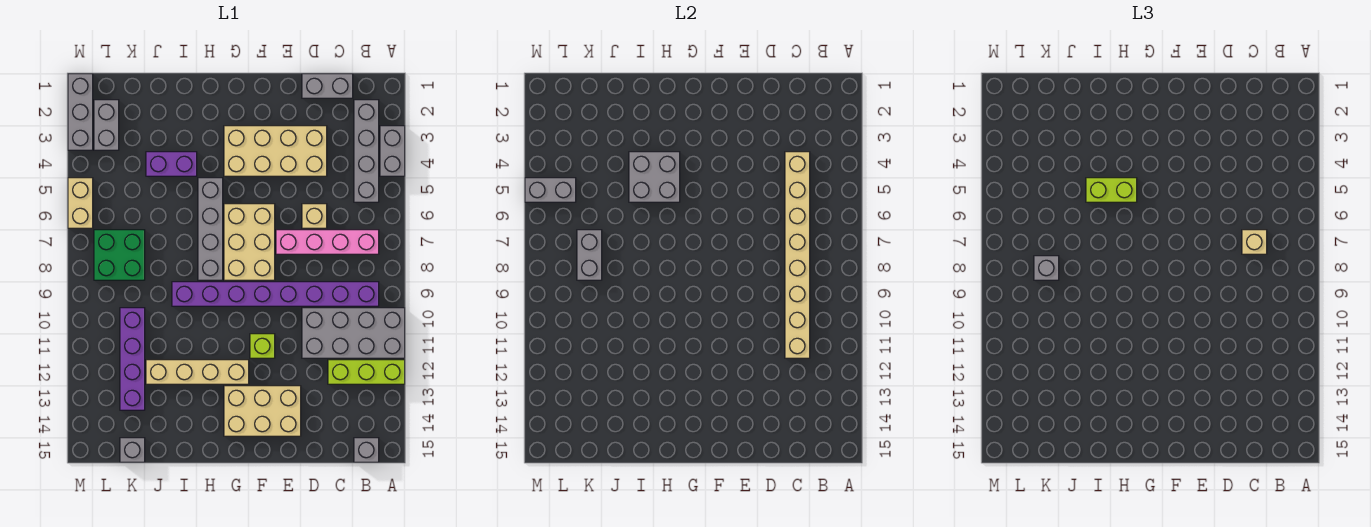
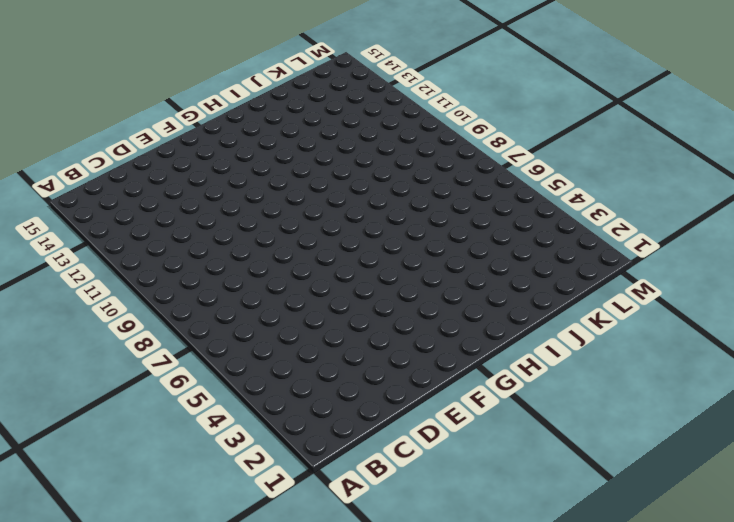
none -> grey 1x2 brick [380,126,405,176]
none -> grey 2x4 brick [302,308,405,358]
none -> lime 1x3 brick [328,360,405,384]

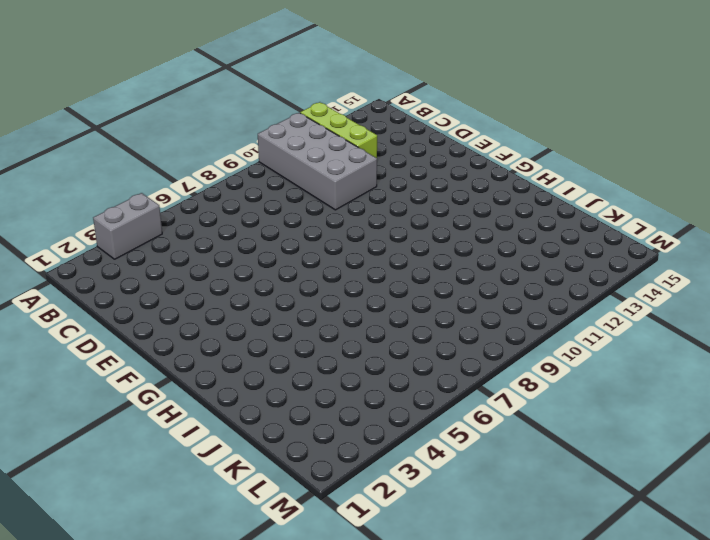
none -> grey 1x4 brick [354,100,379,202]
none -> pink 1x4 brick [276,230,379,254]
none -> purple 1x8 brick [172,282,379,306]

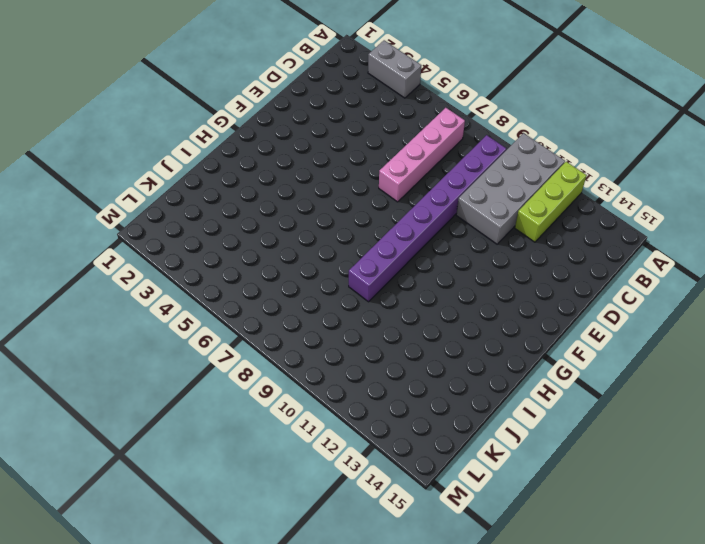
none -> grey 1x4 brick [354,100,379,202]
none -> grey 1x1 brick [354,438,379,462]
none -> grey 1x2 brick [302,74,353,98]

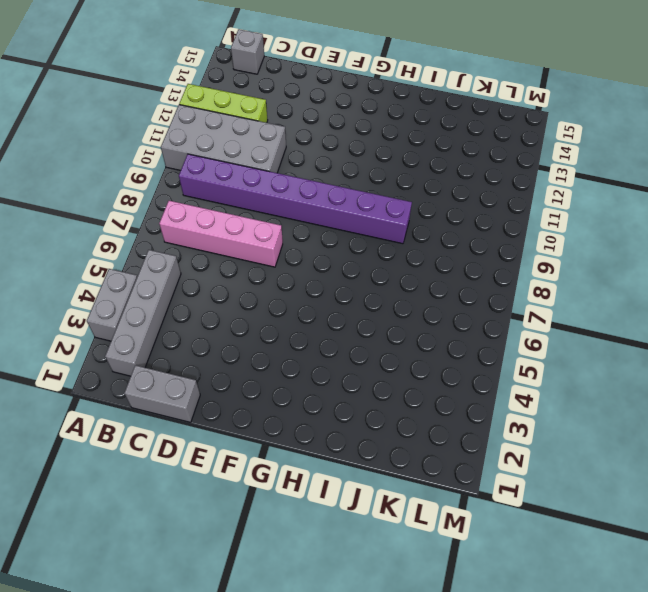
none -> tan 2x4 brick [224,126,327,176]
none -> tan 1x1 brick [302,204,327,228]
none -> tan 2x3 brick [224,386,301,436]

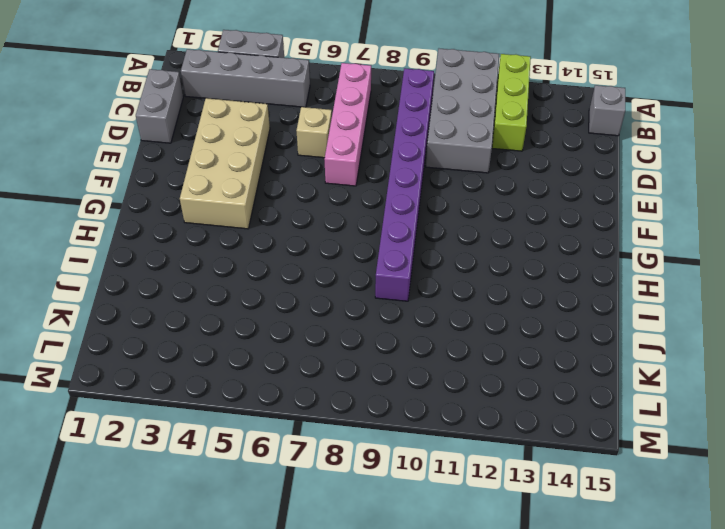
none -> tan 2x3 brick [224,386,301,436]
none -> tan 2x3 brick [224,204,275,280]
none -> lime 1x1 brick [250,334,275,358]

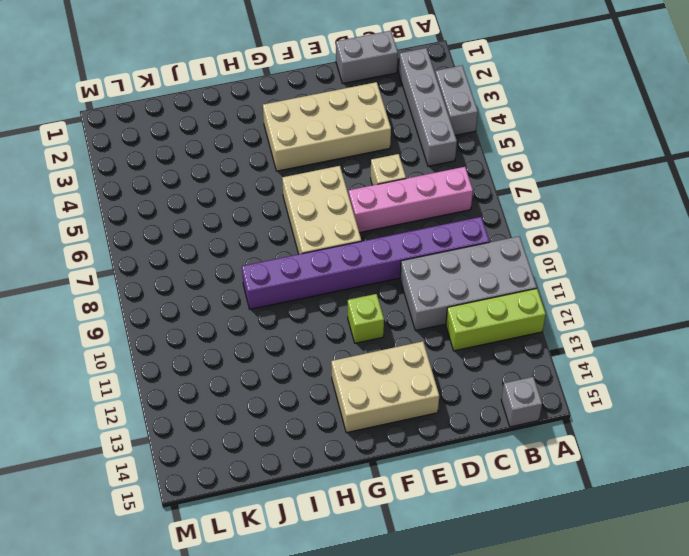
none -> tan 1x4 brick [146,360,249,384]
none -> grey 1x4 brick [198,178,223,280]
none -> purple 1x2 brick [146,152,197,176]

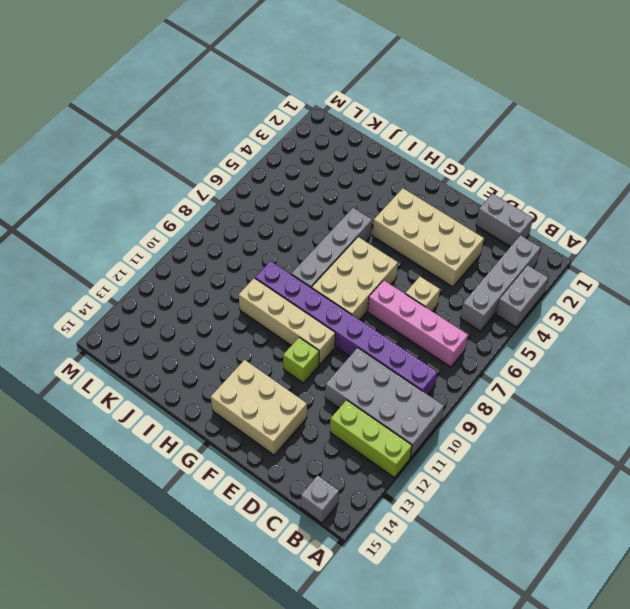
tan 1x4 brick [239,278,335,365] -> tan 1x4 brick moved to [146,360,249,384]
none -> purple 1x2 brick [146,152,197,176]
none -> green 2x2 brick [94,230,145,280]
none -> purple 1x4 brick [120,308,145,410]

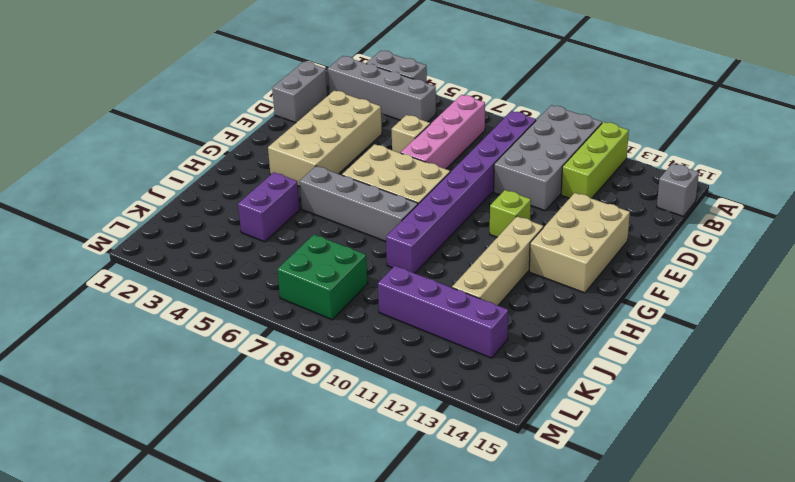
none -> grey 1x1 brick [120,438,145,462]
none -> grey 1x2 brick [94,100,119,150]
none -> grey 1x3 brick [68,74,93,150]

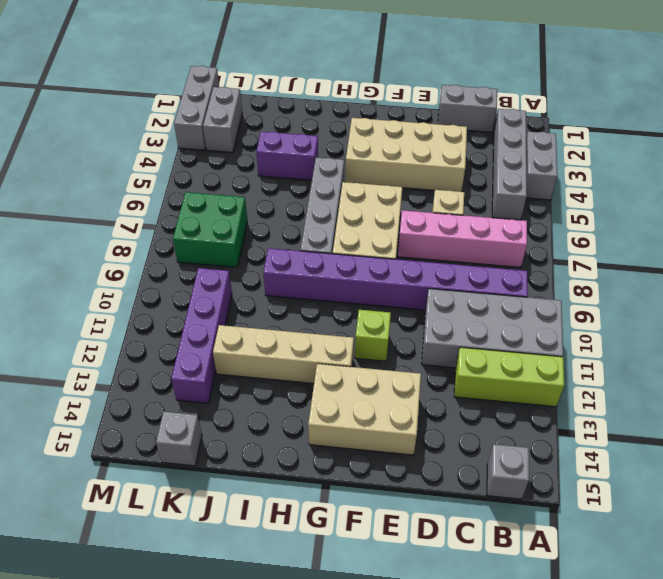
none -> tan 1x2 brick [68,178,93,228]
none -> tan 1x8 brick [785,152,810,358]
none -> grey 2x2 brick [629,152,680,202]

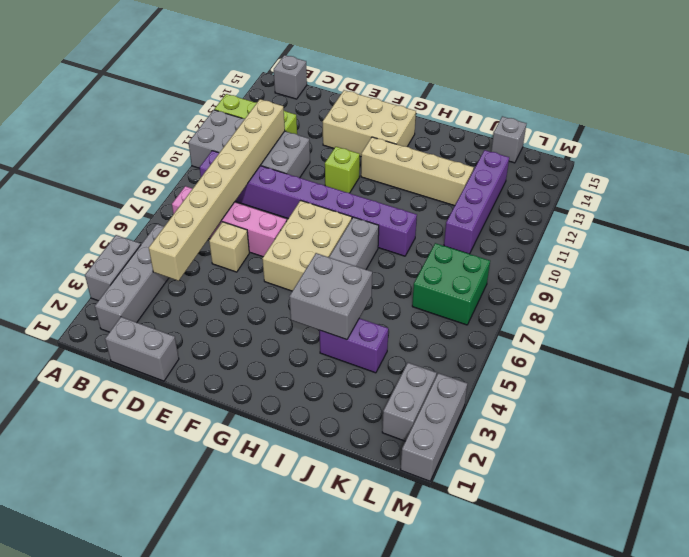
none -> tan 2x4 brick [224,126,327,176]
none -> tan 1x2 brick [68,178,93,228]
none -> grey 1x2 brick [577,230,602,280]

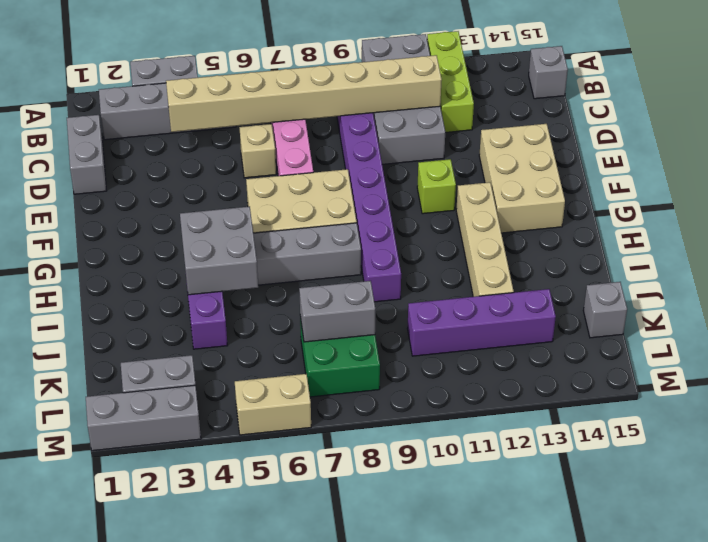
none -> tan 2x4 brick [224,126,327,176]
none -> grey 1x2 brick [525,178,576,202]
none -> tan 1x1 brick [1242,230,1267,254]

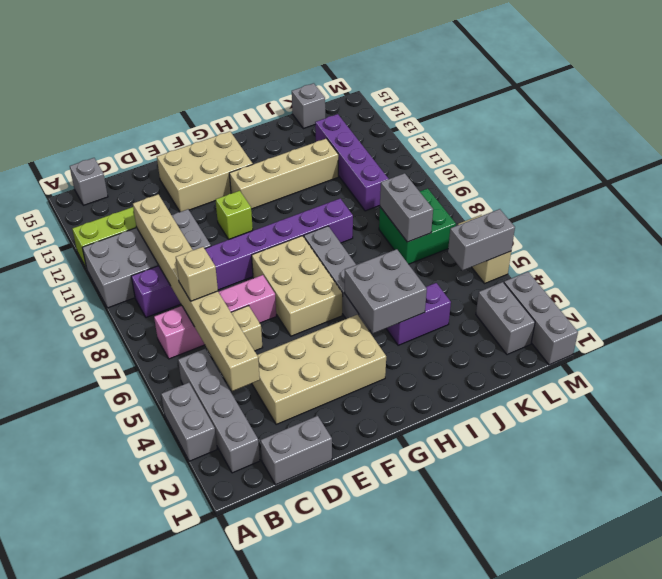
none -> lime 1x2 brick [1086,178,1137,202]
none -> grey 1x1 brick [1034,256,1059,280]

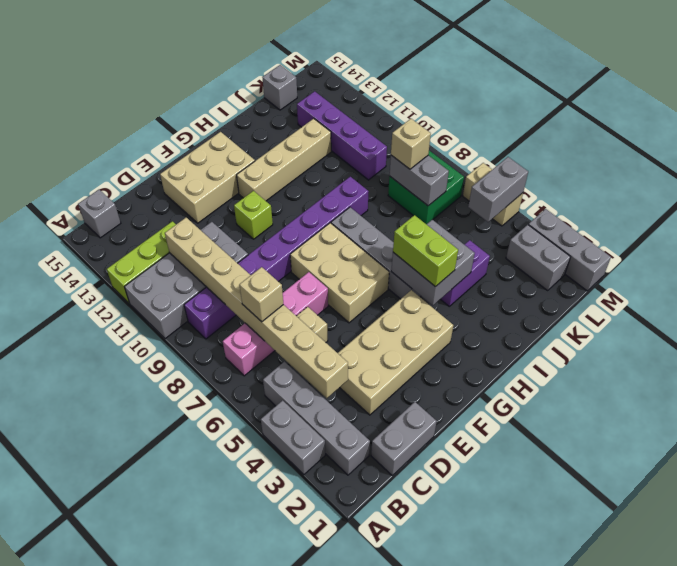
lime 1x2 brick [393,215,458,287] -> lime 1x2 brick turned to [1086,178,1137,202]
tan 1x1 brick [391,119,431,169] -> grey 1x1 brick [1034,256,1059,280]

